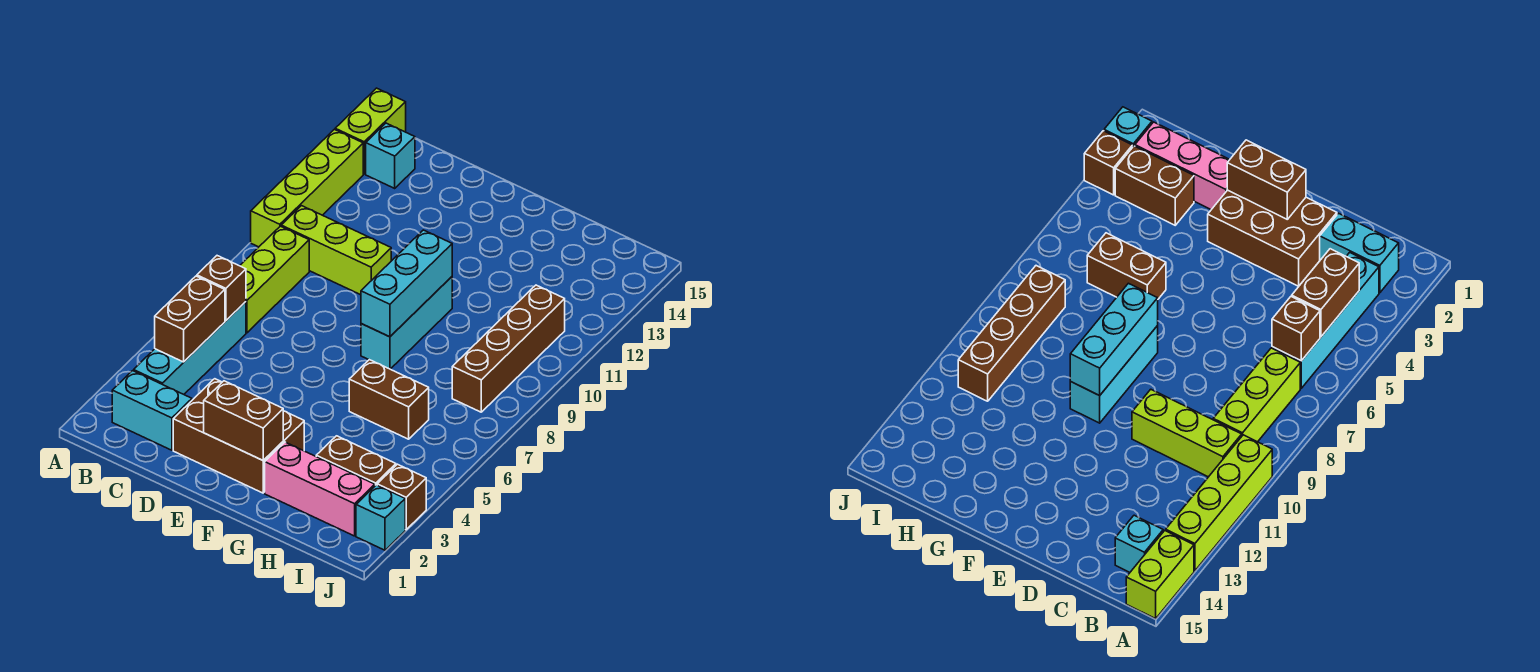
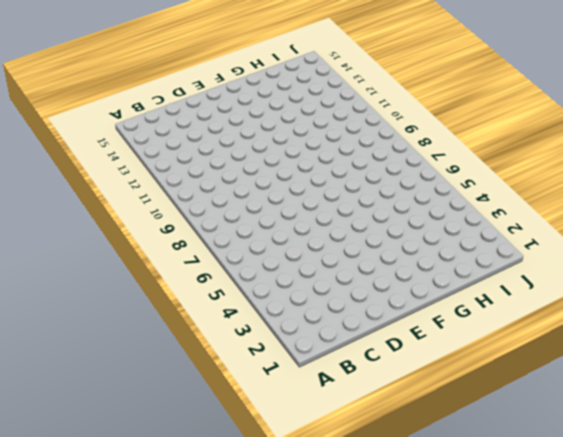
none -> lime 1x4 brick [251,129,363,247]
none -> lime 1x2 brick [335,88,406,174]
none -> cyan 1x2 brick [112,371,192,450]

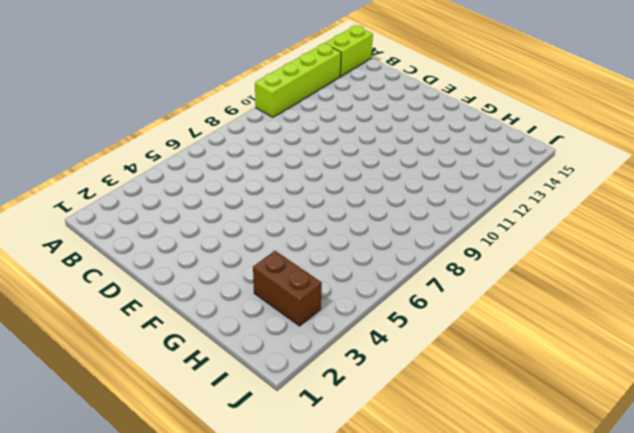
none -> cyan 1x2 brick [112,371,192,450]
none -> cyan 1x4 brick [134,302,246,394]
none -> lime 1x3 brick [240,226,309,333]

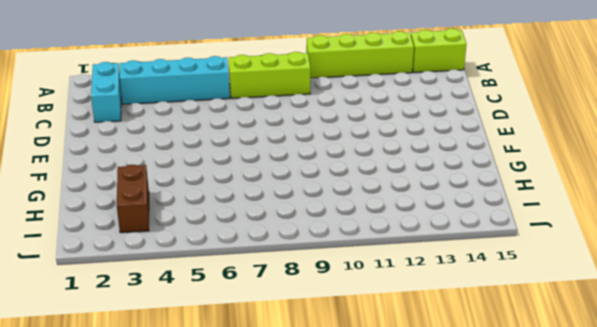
none -> lime 1x3 brick [281,206,391,295]
none -> cyan 1x1 brick [366,123,415,188]
none -> brown 2x3 brick [173,379,304,493]

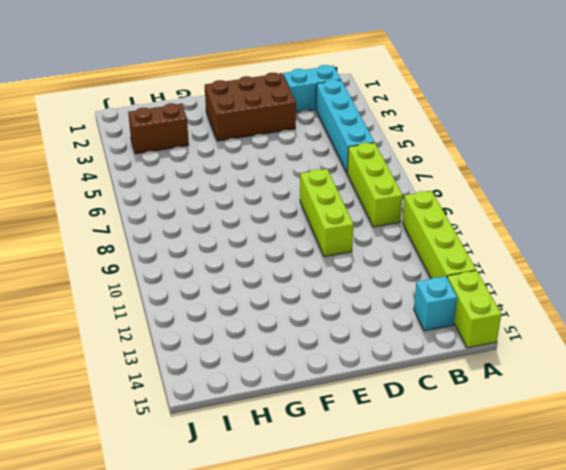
lime 1x3 brick [300,169,353,257] -> lime 1x3 brick turned to [281,206,391,295]
none -> cyan 1x3 brick [361,277,452,369]
none -> pink 1x3 brick [265,442,375,536]
none -> brown 1x2 brick [349,360,429,439]

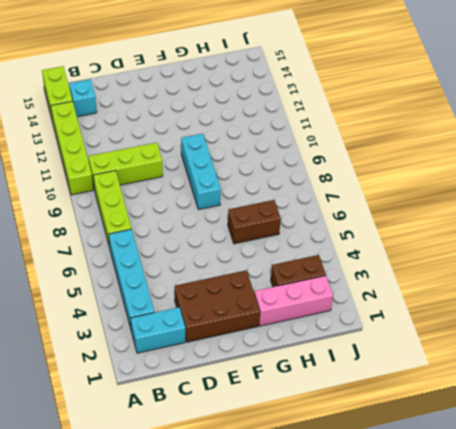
none -> brown 1x4 brick [452,285,565,412]
none -> cyan 1x1 brick [356,485,405,550]
none -> brown 1x1 brick [377,464,426,530]

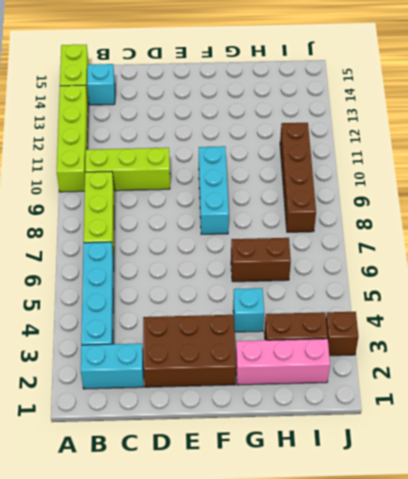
cyan 1x1 brick [233,288,264,332] -> cyan 1x1 brick moved to [356,485,405,550]
none -> brown 1x2 brick [155,276,225,362]
none -> brown 1x1 brick [197,256,246,321]
none -> brown 1x2 brick [204,381,283,460]

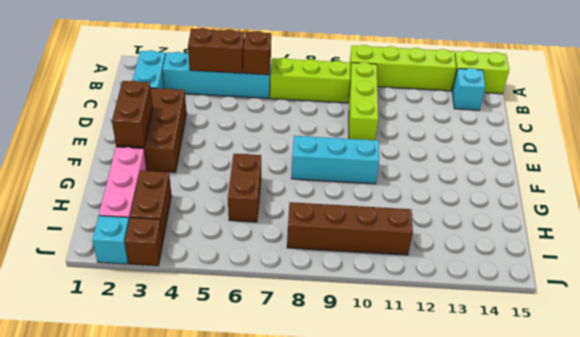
none -> cyan 1x3 brick [361,230,452,337]

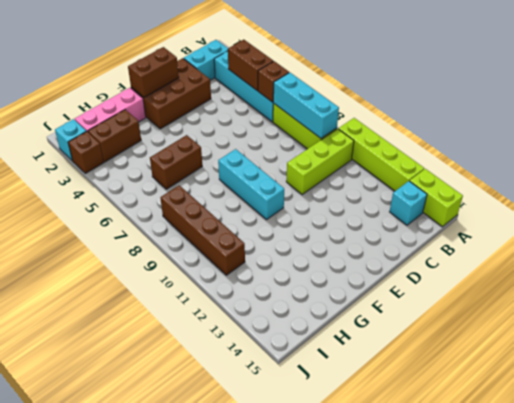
cyan 1x3 brick [273,73,339,138] -> cyan 1x3 brick moved to [361,230,452,337]

